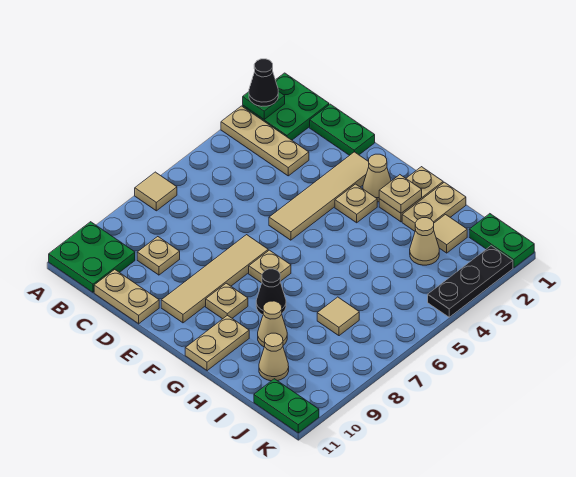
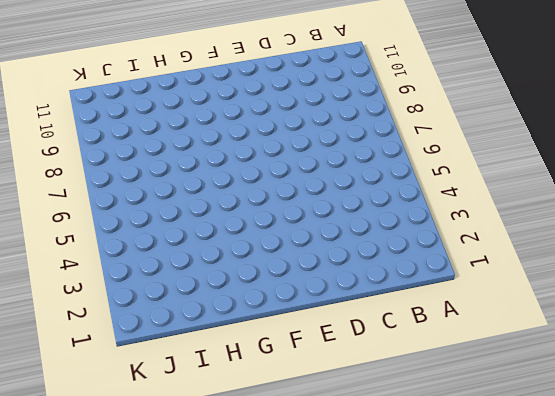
none -> green 2x2 plate [243,73,329,140]
none -> tan 1x3 plate [221,106,309,176]
none -> tan 1x1 tile [135,172,177,211]

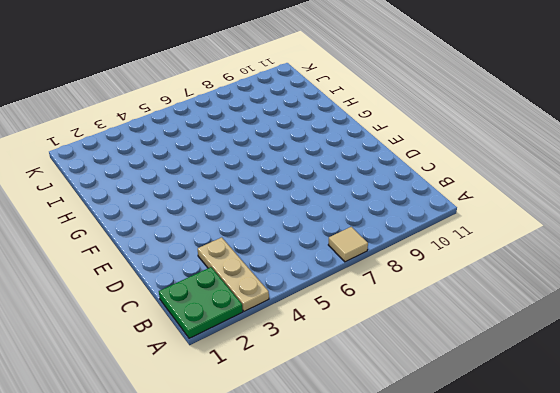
none -> green 2x2 plate [49,222,135,292]
none -> green 1x2 plate [310,104,375,155]
none -> tan 1x1 plate [137,237,180,275]

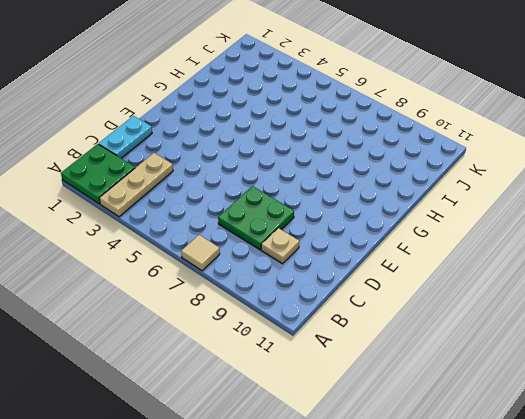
cyan 1x2 plate [99,116,152,158] -> green 1x2 plate [310,104,375,155]
green 2x2 plate [218,186,294,250] -> green 2x2 plate moved to [49,222,135,292]
none -> tan 1x2 plate [94,270,159,324]
none -> tan 1x4 tile [269,152,369,240]
none -> tan 1x4 tile [161,235,268,323]

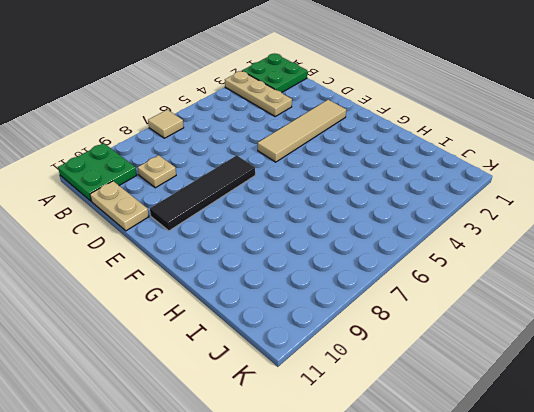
black 1x4 tile [150,155,255,231] -> tan 1x4 tile [161,235,268,323]
none -> green 1x2 plate [310,104,375,155]
none -> tan 1x1 cone [363,154,391,202]
none -> tan 1x1 plate [335,184,377,223]

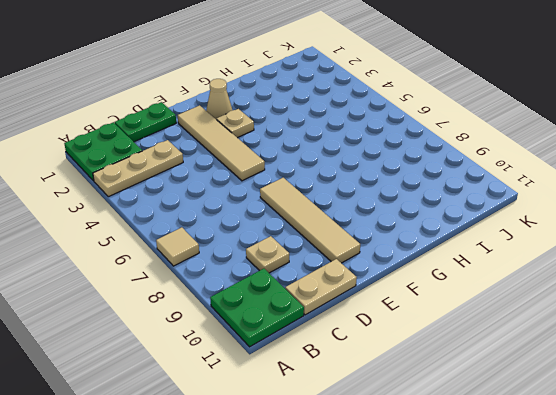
none -> tan 1x1 plate [249,250,291,283]
none -> tan 1x1 plate [206,283,248,319]
none -> tan 1x2 plate [379,167,443,222]

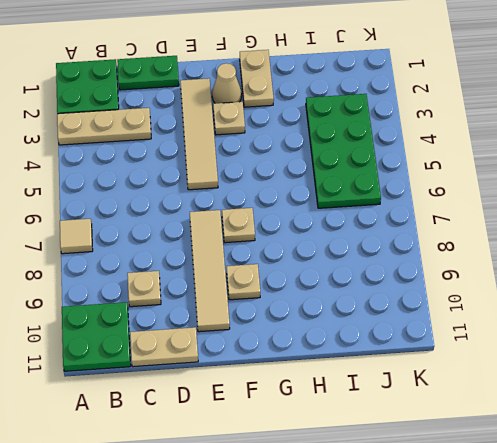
green 2x4 plate [306,94,381,208] -> tan 1x1 cone [410,218,439,265]
none -> black 1x1 cone [256,269,286,315]
none -> tan 1x2 plate [185,315,249,371]
none -> tan 1x2 plate [402,182,466,231]

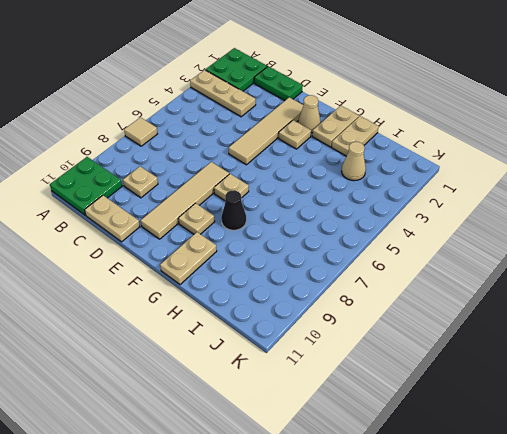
none -> tan 1x1 cone [258,301,287,347]
none -> tan 1x1 tile [434,215,467,253]
none -> tan 1x1 tile [317,297,359,336]

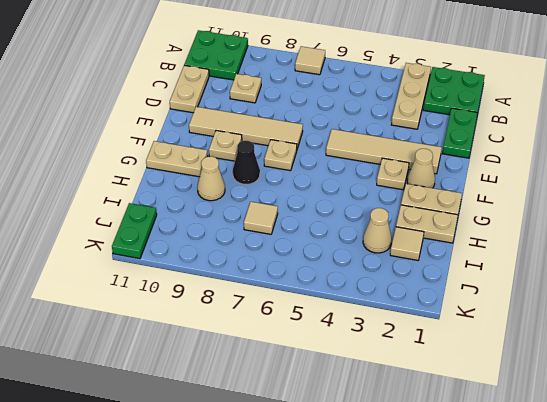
none -> tan 1x1 cone [259,333,289,381]
none -> green 1x2 plate [469,214,534,268]
none -> black 1x3 plate [428,246,513,317]

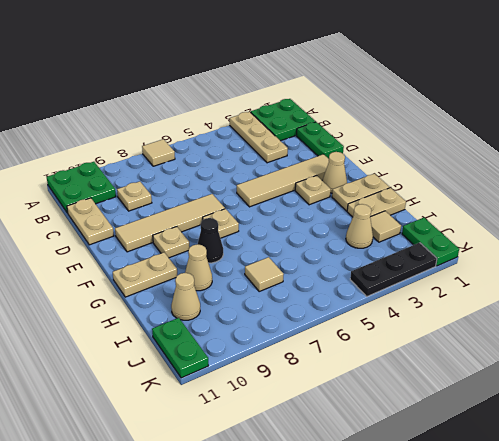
none -> green 1x1 plate [243,91,285,119]
none -> tan 1x1 plate [379,175,422,213]
none -> black 1x1 cone [249,59,278,106]

